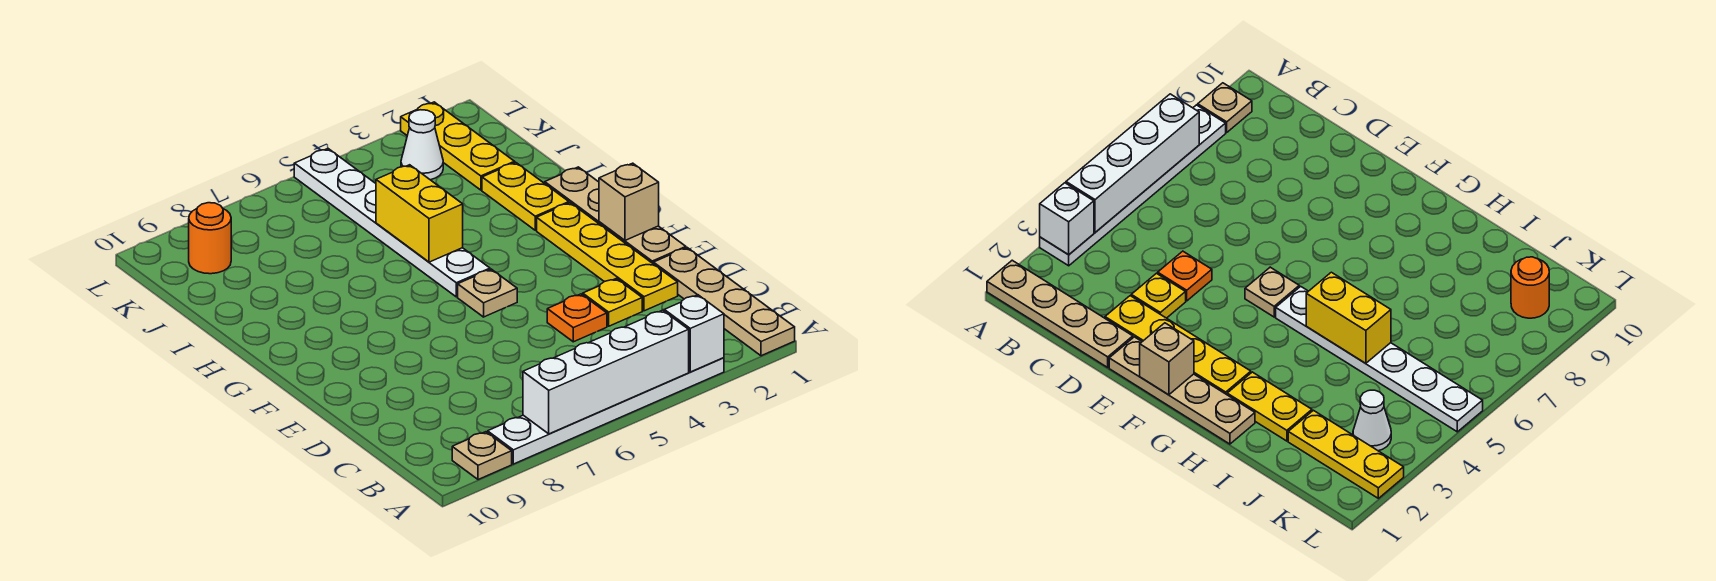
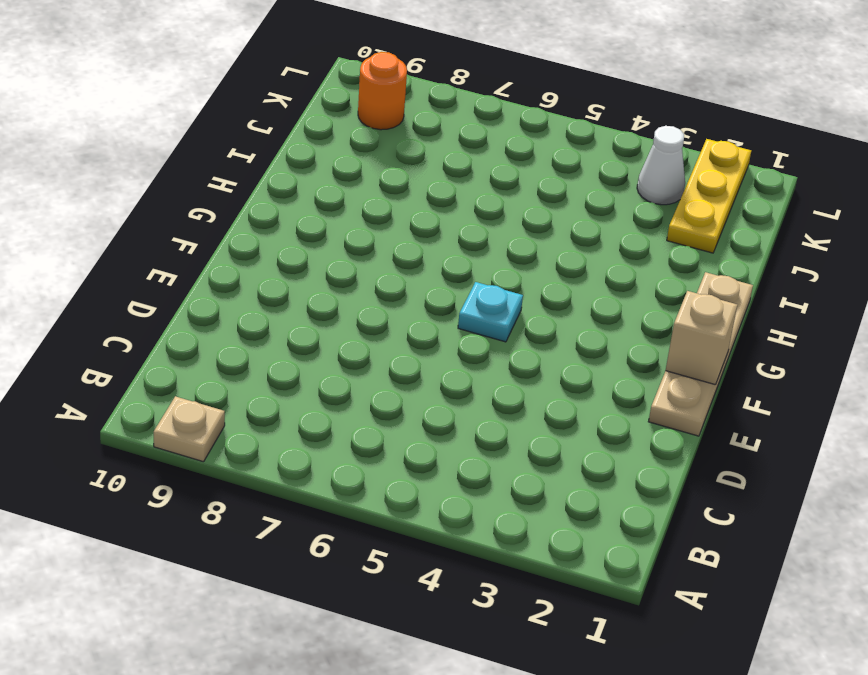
cyan 1x1 plate [458,282,523,342] -> tan 1x1 plate [458,269,517,317]
none -> tan 1x4 plate [654,248,795,356]
none -> white 1x6 plate [488,358,724,464]
none -> yellow 1x4 plate [537,203,678,311]

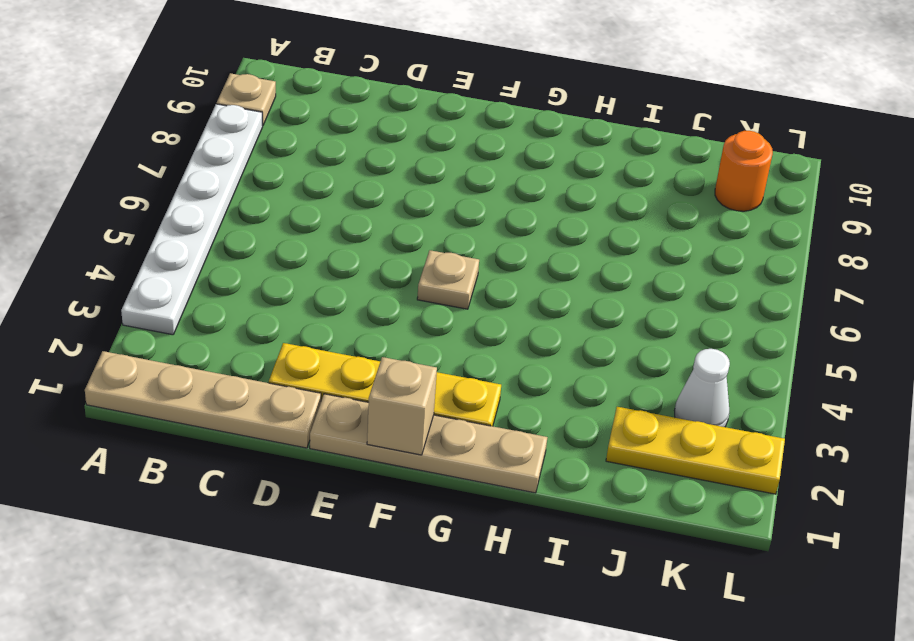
none -> yellow 1x1 plate [583,279,642,326]
none -> orange 1x1 plate [547,294,607,342]
none -> white 1x6 plate [294,149,490,297]

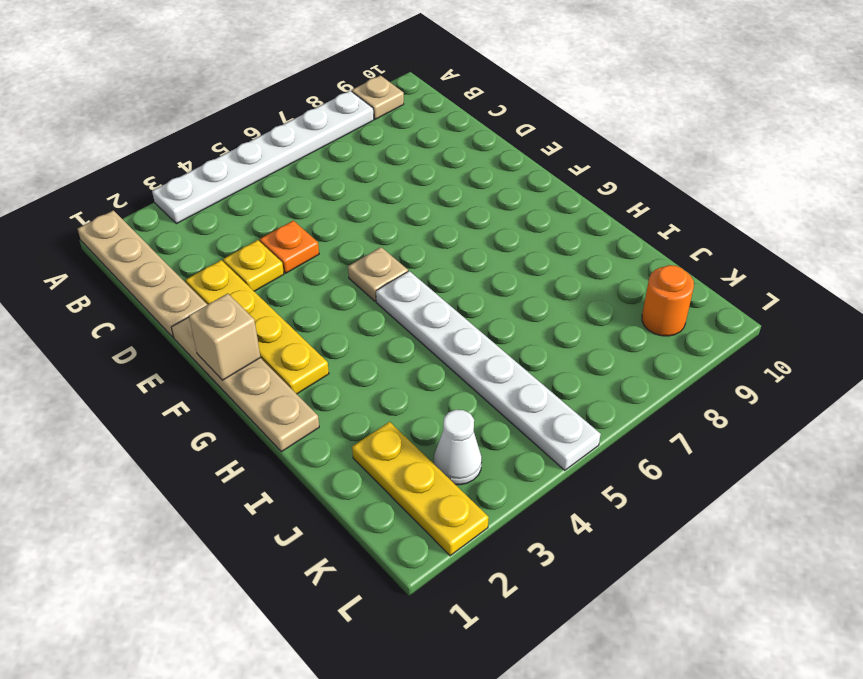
none -> yellow 1x2 plate [482,162,569,230]
none -> white 1x1 brick [664,295,724,372]
none -> white 1x4 brick [523,310,689,434]

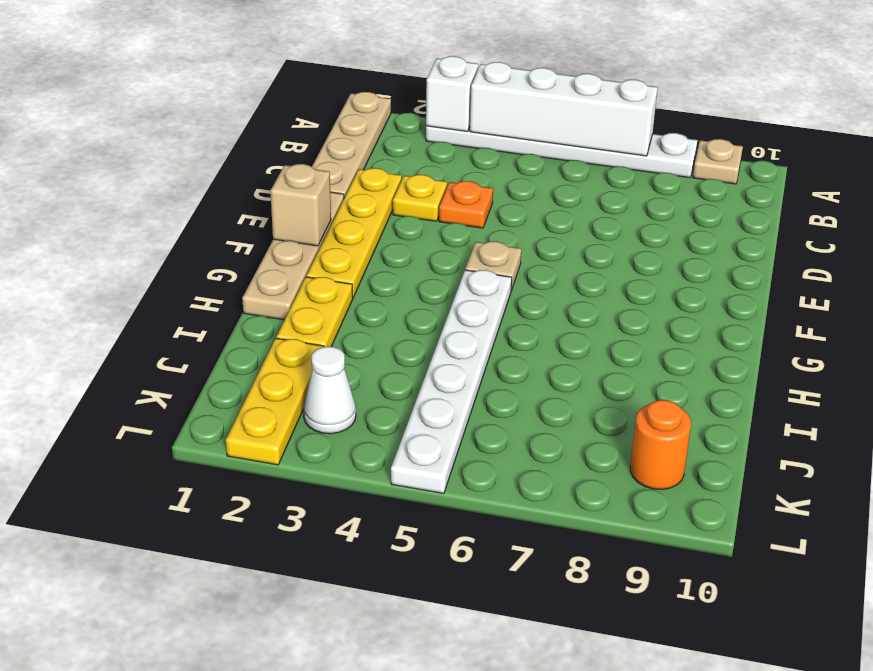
none -> yellow 1x2 brick [376,165,463,262]

